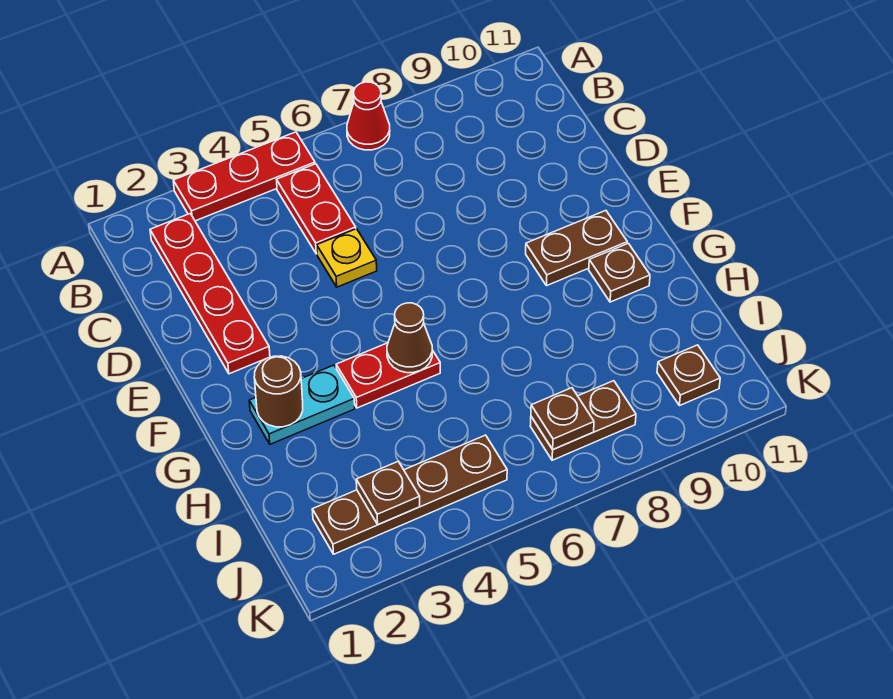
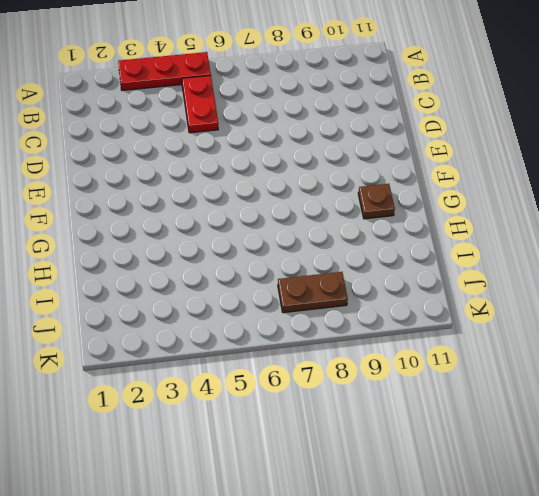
none -> red 1x1 cone [347,82,390,150]
none -> red 1x4 plate [150,214,270,374]
none -> yellow 1x1 plate [317,229,377,287]

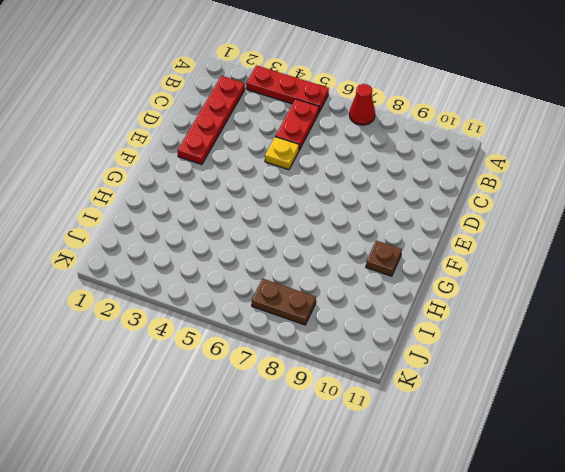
none -> brown 1x2 plate [526,211,627,286]
none -> cyan 1x2 plate [249,365,355,444]
none -> red 1x2 plate [336,343,440,408]

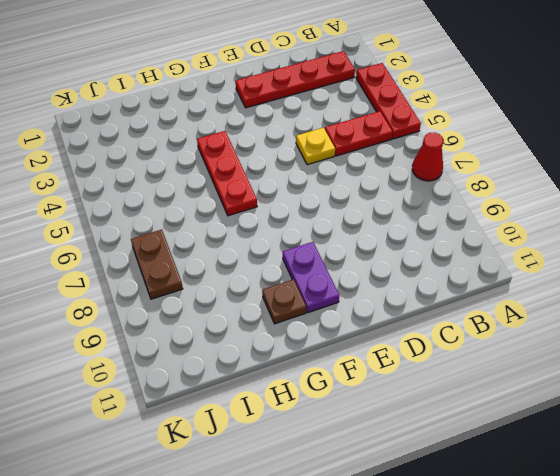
purple 1x2 plate [283,242,339,313] -> brown 1x2 plate [526,211,627,286]
red 1x3 plate [197,131,257,216] -> red 1x2 plate [336,343,440,408]
none -> cyan 1x2 plate [249,365,355,444]
none -> brown 1x4 plate [312,435,507,554]
none -> brown 1x1 plate [657,345,720,406]

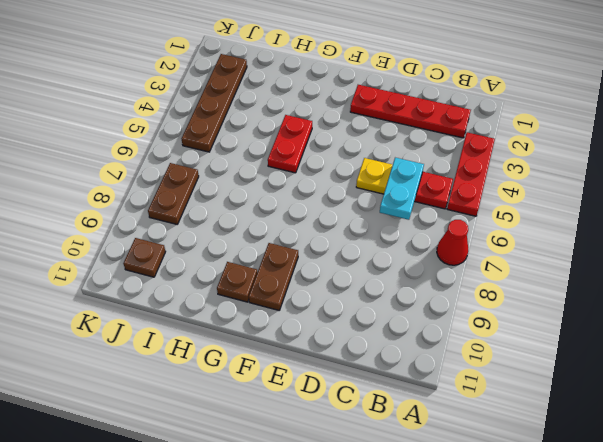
cyan 1x2 plate [380,158,424,220] -> cyan 1x2 plate moved to [249,365,355,444]
none -> brown 1x1 round brick [254,356,303,427]
none -> brown 1x1 cone [387,303,432,373]
none -> brown 1x1 plate [356,461,420,525]

